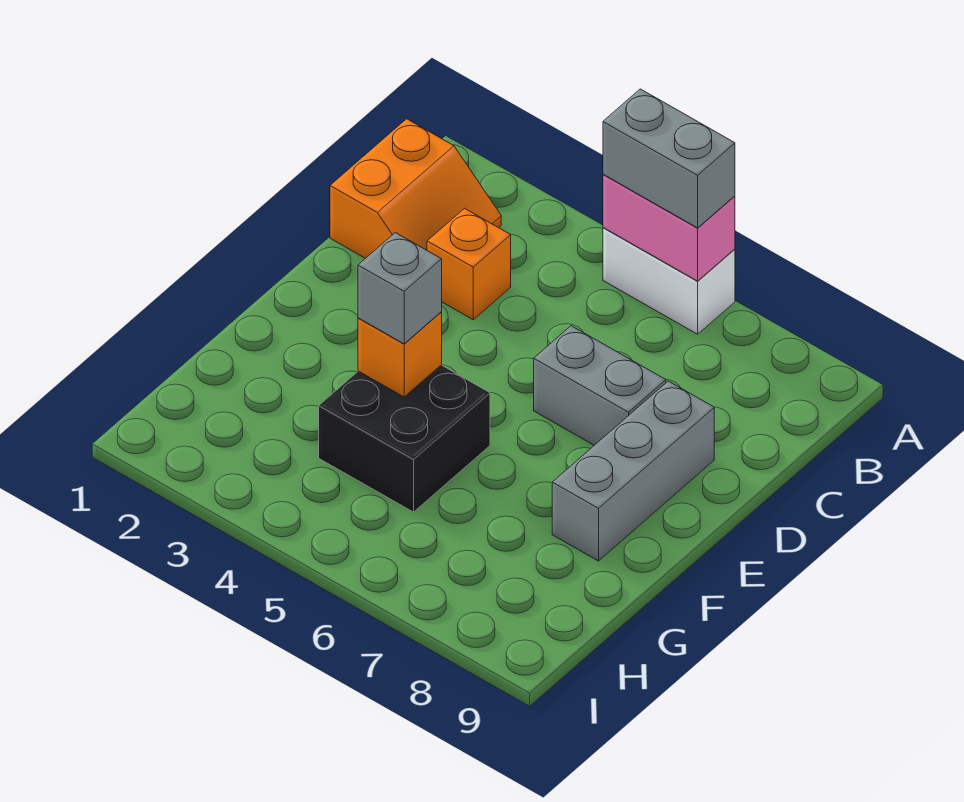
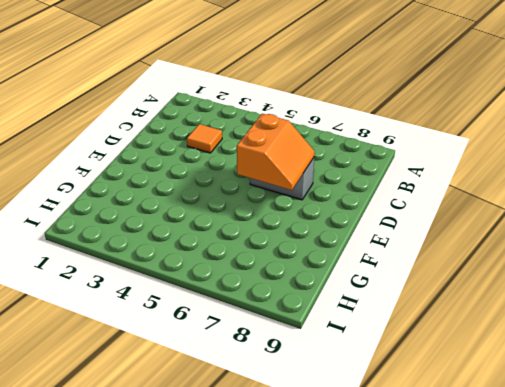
orange 1x1 tile [187,124,222,153] -> orange 1x1 brick [427,208,511,320]
orange 2x2 slope [237,114,315,190] -> orange 2x2 slope moved to [330,119,501,258]
none -> white 1x2 brick [603,228,735,334]
none -> grey 1x3 brick [552,381,714,561]

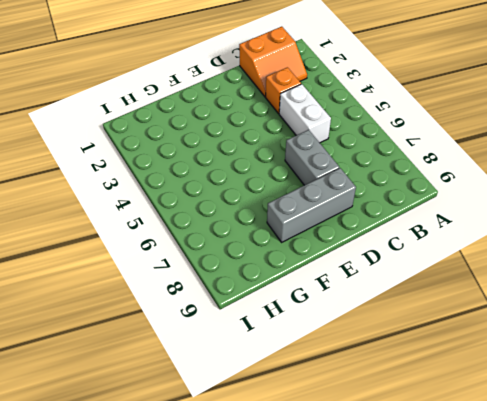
white 1x2 brick [279,84,331,143] -> white 1x2 brick moved to [603,228,735,334]
none -> black 2x2 brick [319,365,490,512]
none -> pink 1x2 brick [603,174,735,281]

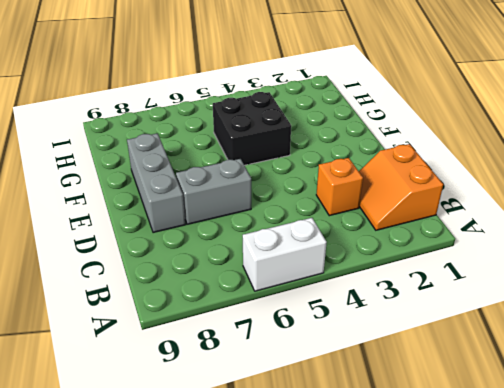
none -> pink 1x2 brick [603,174,735,281]
none -> orange 1x1 brick [358,312,442,397]

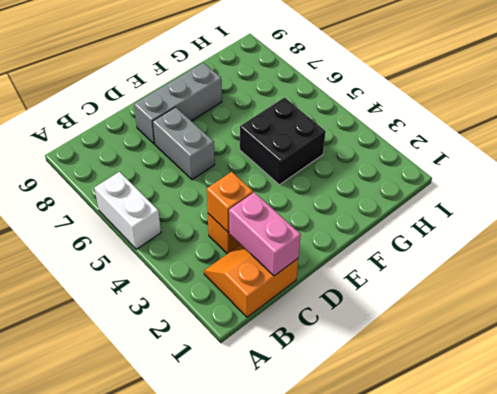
pink 1x2 brick [229,192,301,276] -> pink 1x2 brick moved to [603,174,735,281]
orange 1x1 brick [207,172,253,232] -> orange 1x1 brick moved to [358,312,442,397]
none -> grey 1x2 brick [603,89,735,228]
none -> grey 1x1 brick [358,233,442,344]

